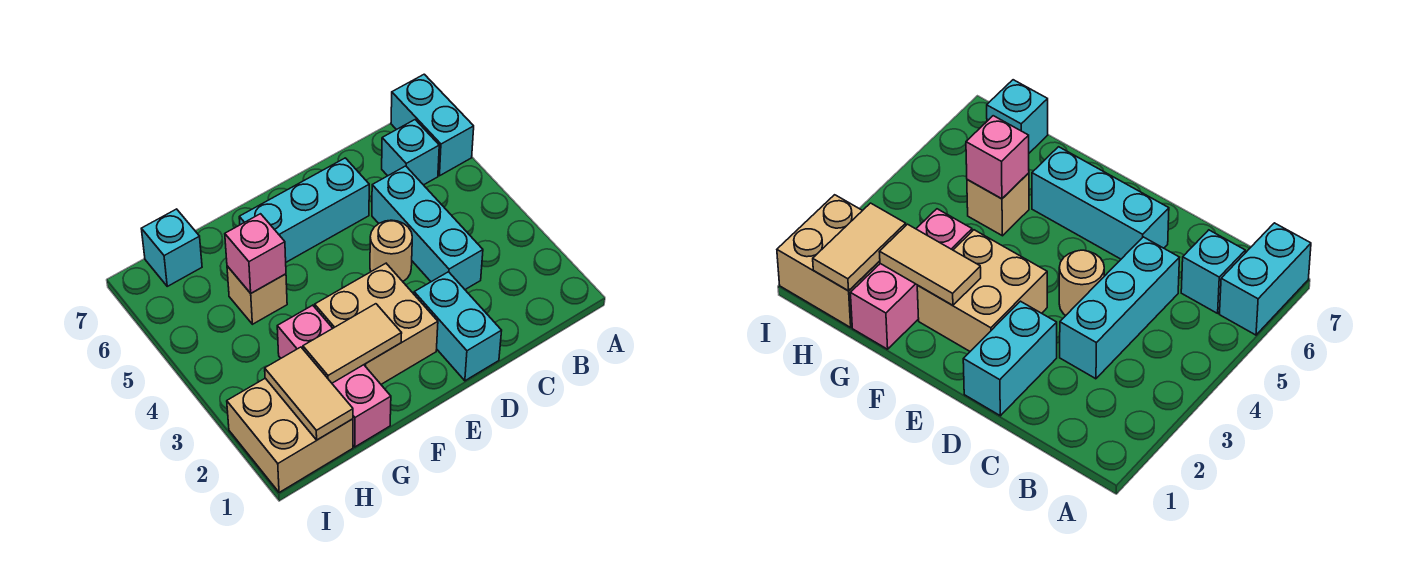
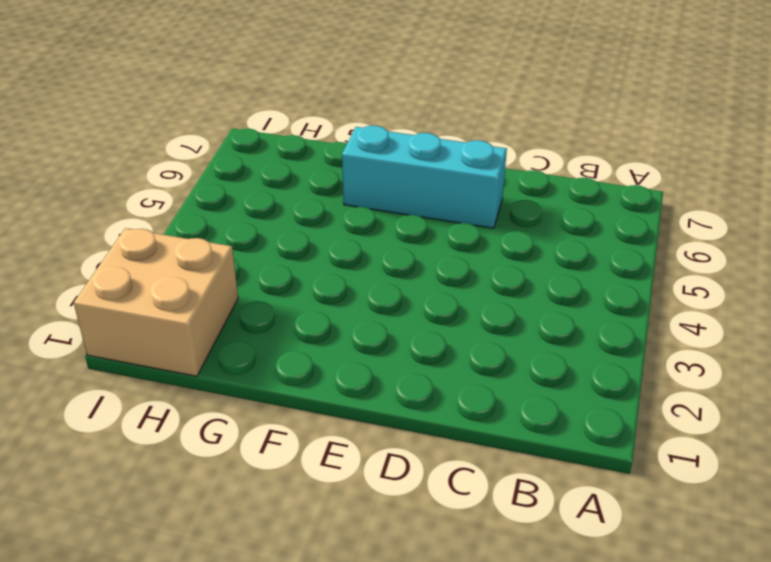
none -> cyan 1x2 brick [391,74,474,176]
none -> cyan 1x1 brick [382,120,439,185]
none -> cyan 1x3 brick [372,166,483,289]

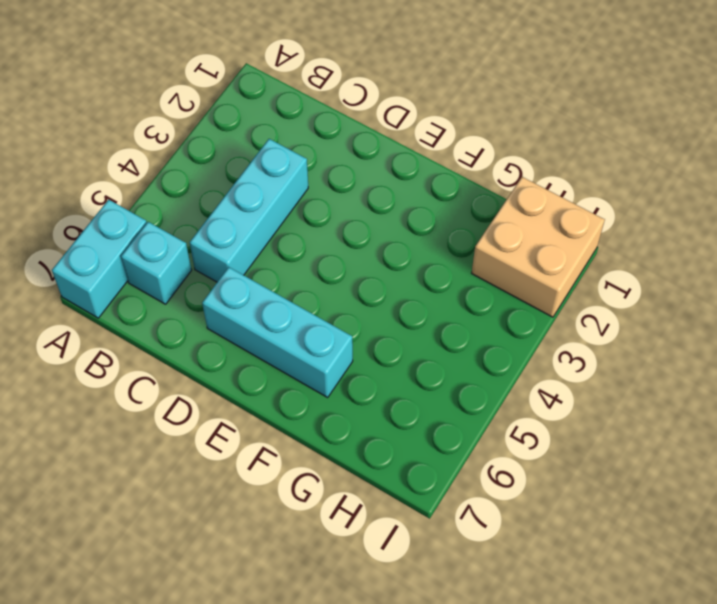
none -> cyan 1x2 brick [414,272,502,381]
none -> tan 1x1 round brick [370,220,412,281]
none -> tan 2x2 brick [315,263,438,384]

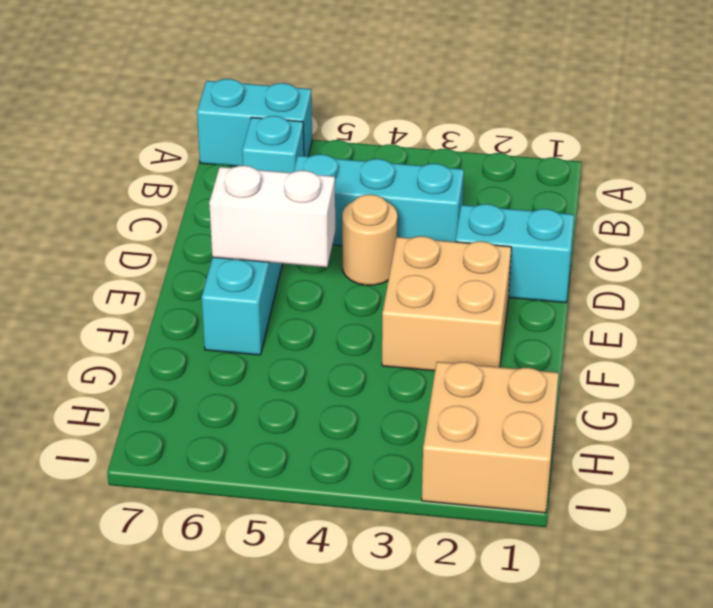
white 1x2 brick [209,166,335,267] -> none
none -> pink 1x3 brick [277,305,391,447]
none -> tan 1x1 brick [227,266,287,324]
none -> cyan 1x1 brick [141,209,202,286]

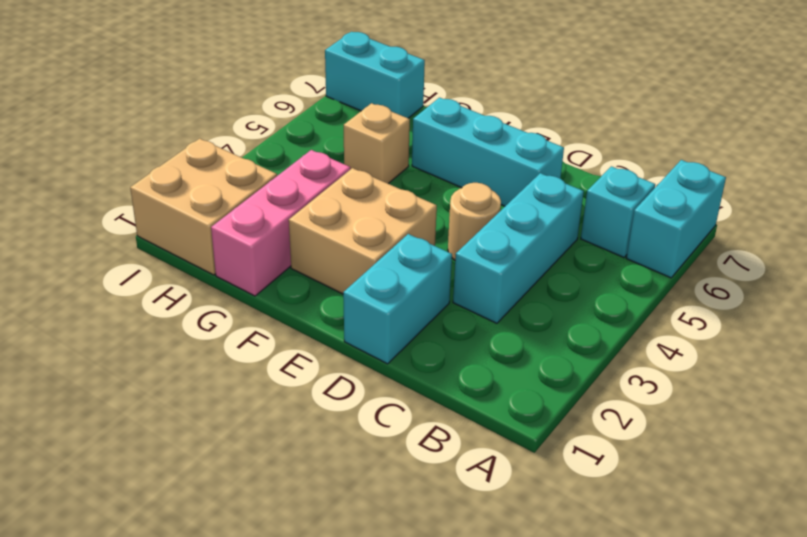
cyan 1x2 brick [325,32,425,118] -> cyan 1x1 brick [141,209,202,286]
none -> tan 1x2 tile [303,304,402,383]
none -> pink 1x1 brick [225,214,286,293]
none -> tan 1x2 tile [265,347,353,440]

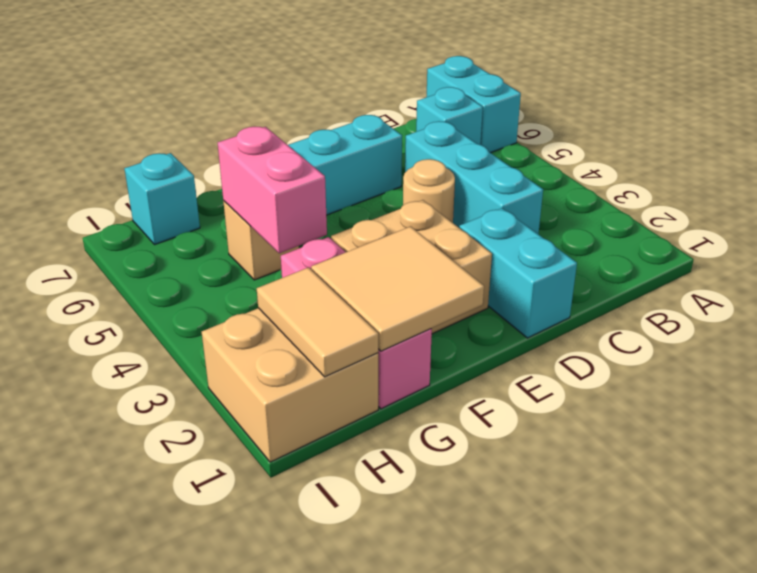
tan 2x2 tile [311,226,484,351] -> tan 1x2 tile [303,304,402,383]
pink 1x2 brick [218,127,327,253] -> pink 1x1 brick [225,214,286,293]

